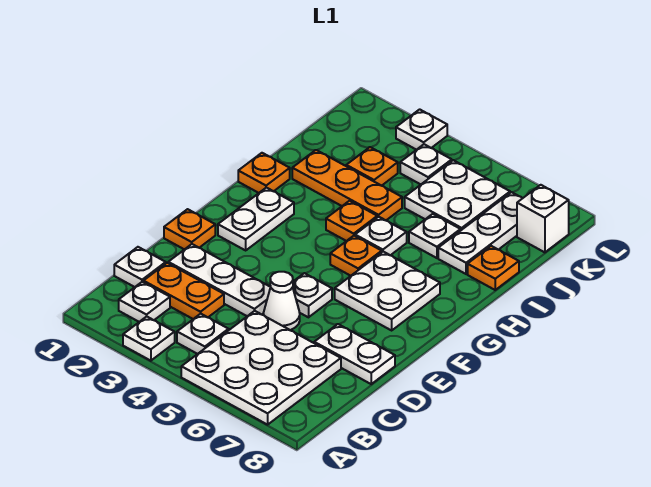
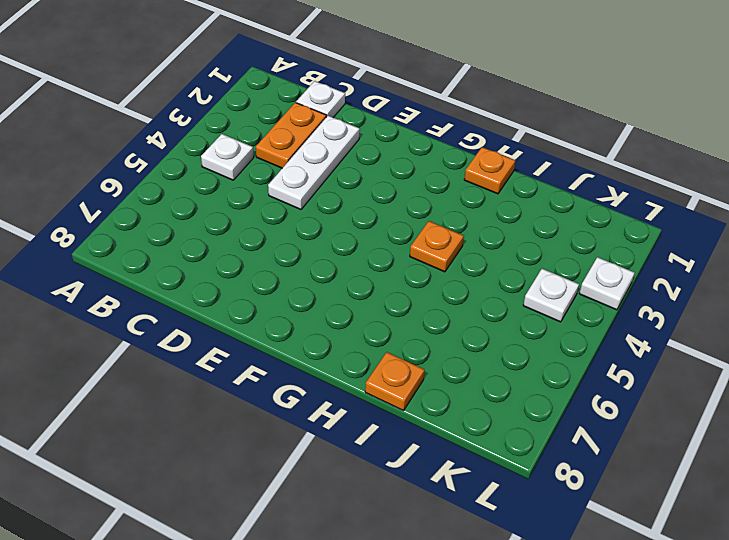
none -> white 1x1 plate [123,317,175,361]
none -> white 3x3 plate [181,311,341,425]
none -> white 1x1 plate [119,282,170,322]

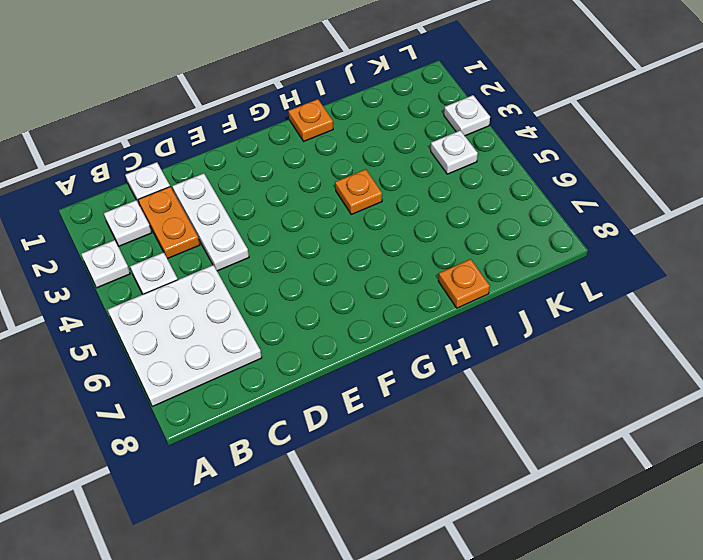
none -> white 1x1 cone [263,272,300,330]
none -> white 1x2 plate [314,324,395,384]
none -> orange 1x1 plate [164,209,215,250]

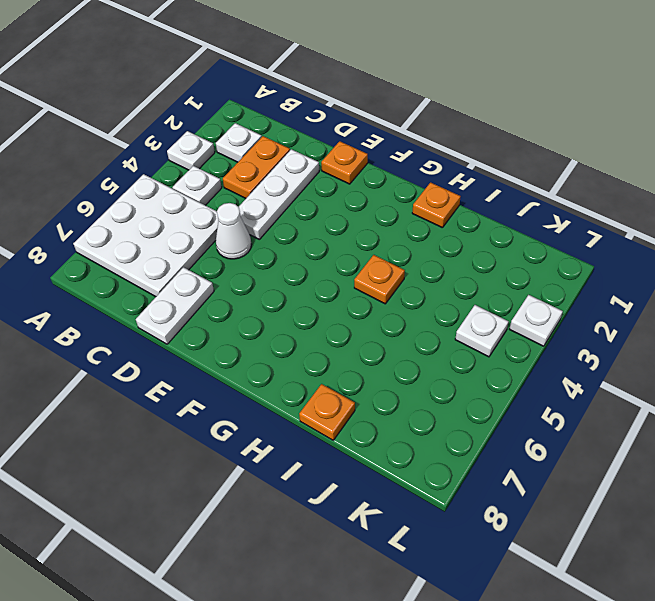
none -> white 1x1 plate [114,247,166,287]
none -> white 1x1 plate [293,273,332,317]
none -> white 1x2 plate [218,188,294,250]

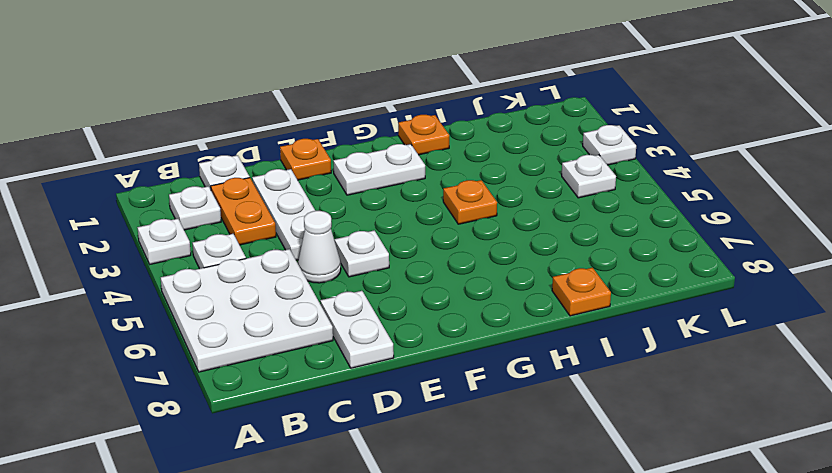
none -> white 2x2 plate [335,252,440,330]
none -> orange 1x1 plate [330,236,382,276]
none -> white 1x1 plate [355,217,407,255]

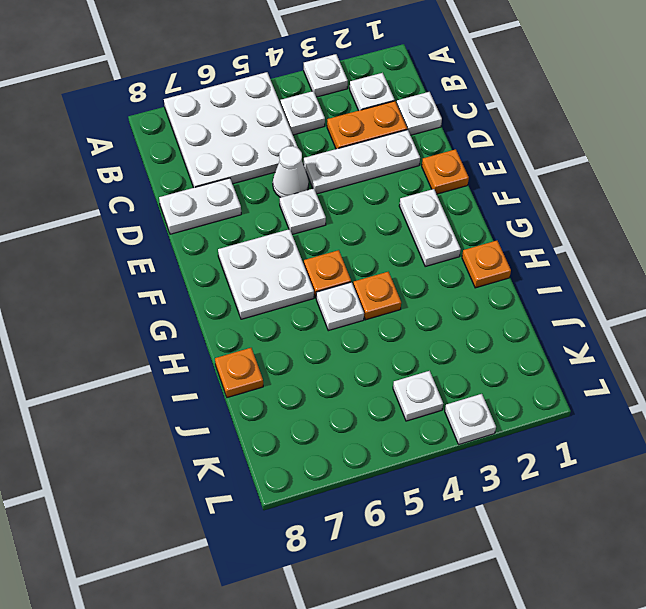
none -> orange 1x3 plate [292,150,402,220]
none -> white 1x1 plate [409,214,461,258]
none -> white 1x3 plate [438,192,523,274]

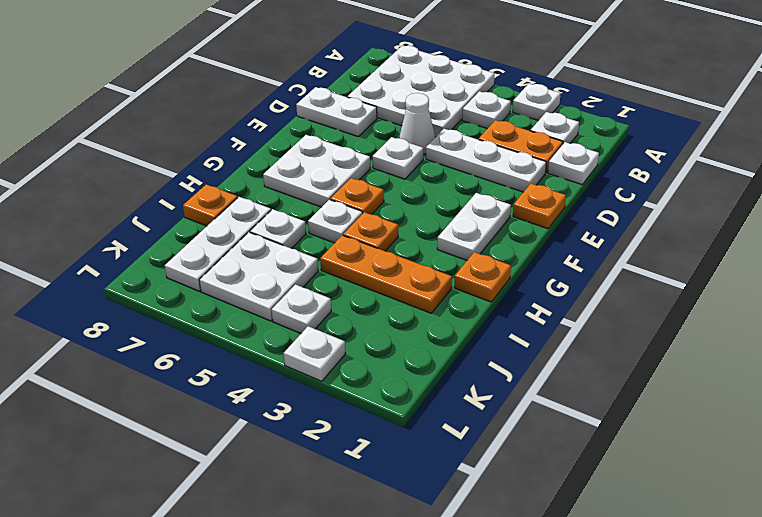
none -> orange 1x1 plate [346,147,398,186]
none -> white 1x1 brick [517,185,569,252]

